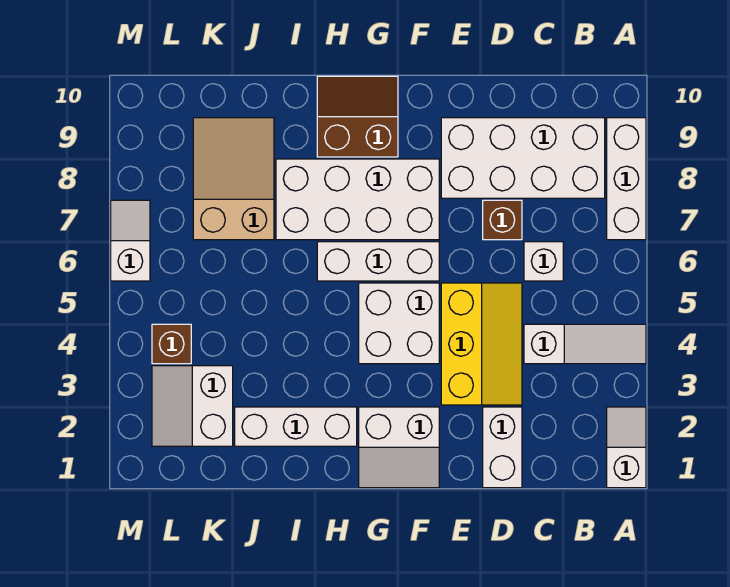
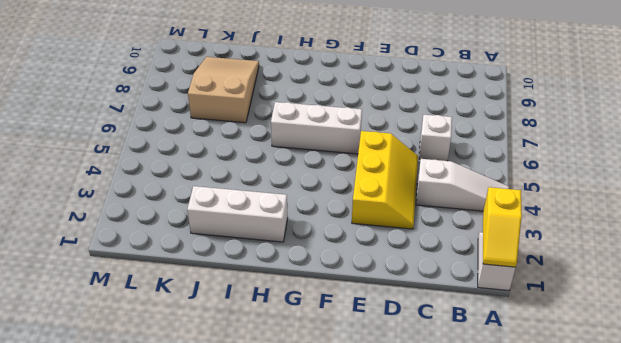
yellow 1x2 slope [483,187,522,267] -> none
none -> white 1x3 brick [607,118,646,240]
none -> white 2x4 brick [441,118,605,198]
none -> white 1x2 brick [483,407,522,488]

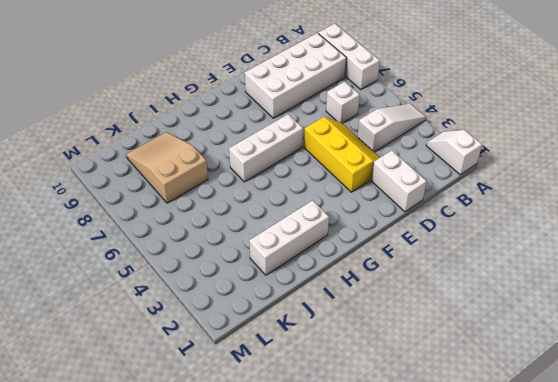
none -> brown 1x1 brick [483,200,522,240]
none -> white 2x2 slope [359,407,439,488]
none -> white 2x2 brick [359,283,439,364]

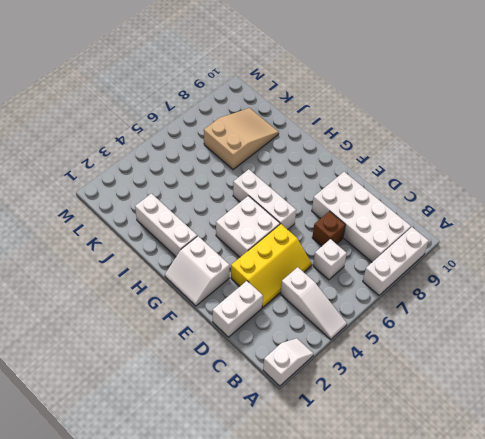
none -> white 2x4 brick [276,159,439,240]
none -> brown 2x2 slope [317,76,398,157]
none -> white 2x2 slope [152,366,233,446]

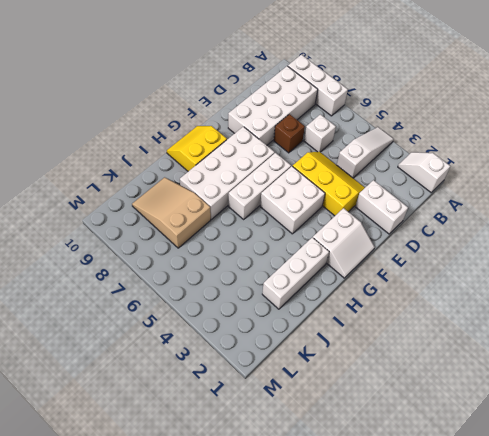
yellow 2x2 slope [167,126,227,171] -> brown 2x2 slope [317,76,398,157]
none -> white 2x2 slope [152,366,233,446]
none -> brown 1x1 brick [152,324,191,364]
none -> white 1x2 slope [111,200,150,281]

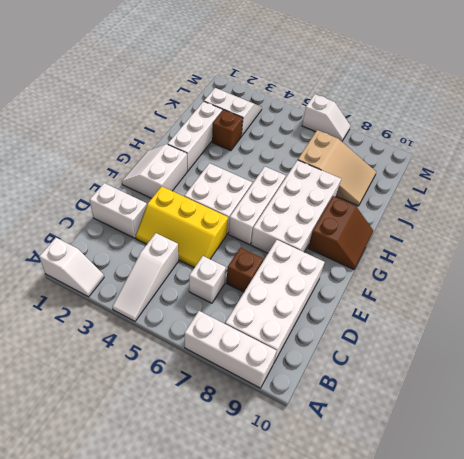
brown 1x1 brick [212,110,243,151] -> brown 1x1 brick moved to [152,324,191,364]

